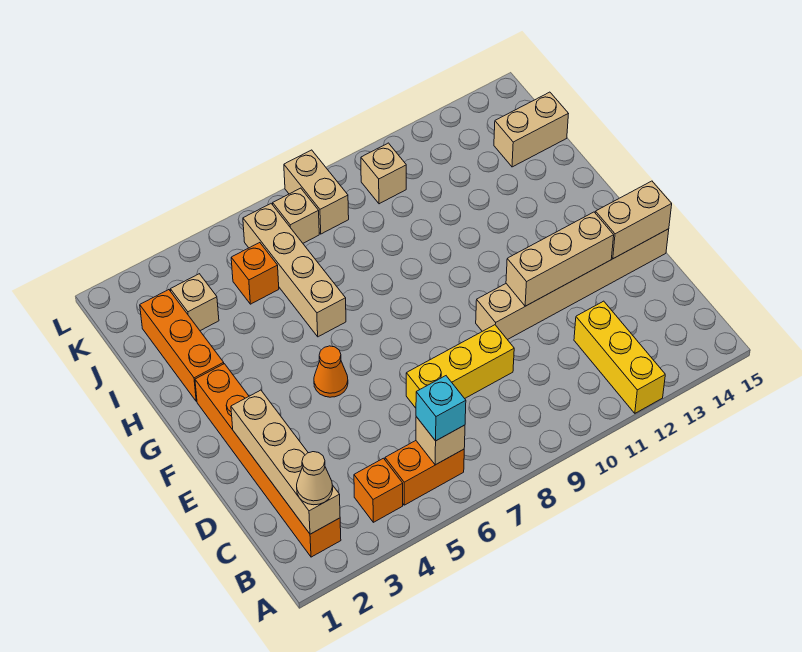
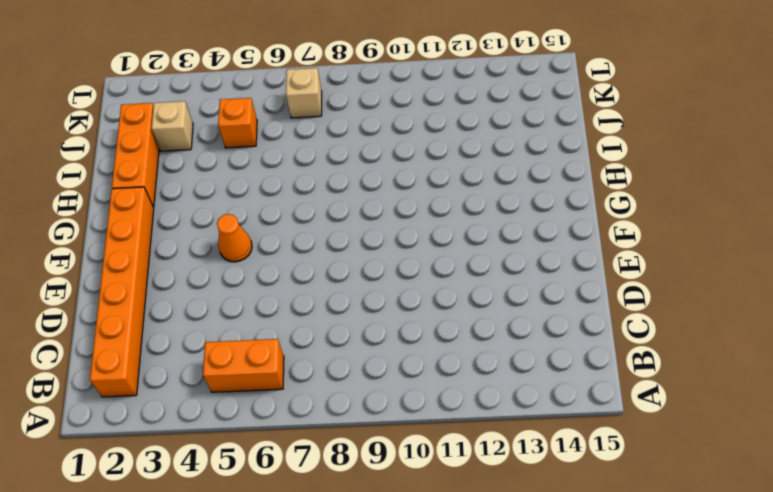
none -> yellow 1x3 brick [574,301,665,413]
none -> orange 1x1 brick [354,458,403,522]
none -> yellow 1x3 brick [406,325,514,408]

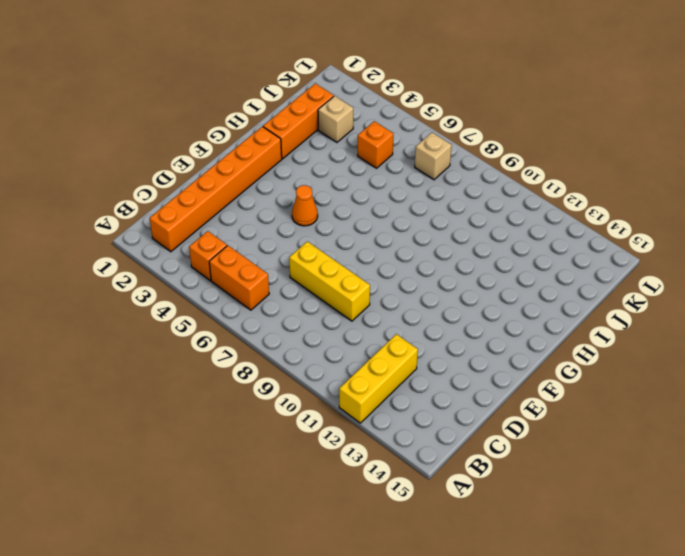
none -> tan 1x6 brick [476,229,669,340]
none -> tan 1x4 brick [243,204,346,337]
none -> tan 1x2 brick [494,92,568,167]

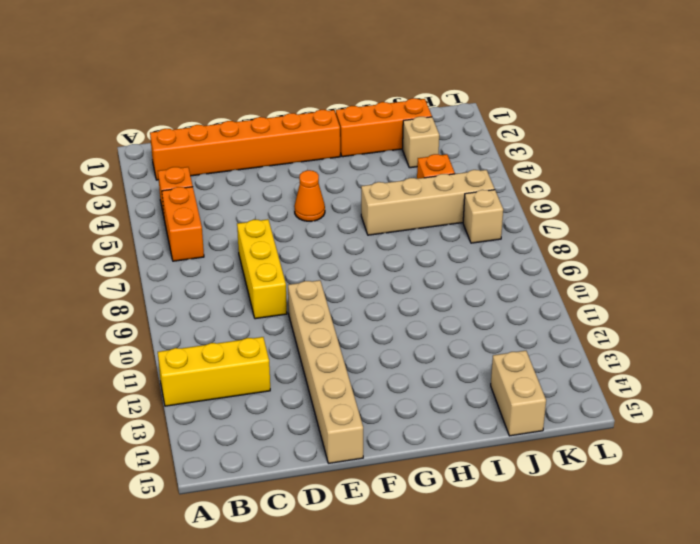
none -> tan 1x2 brick [284,150,349,234]
none -> tan 1x1 brick [361,143,406,204]
none -> tan 1x4 brick [231,390,340,534]

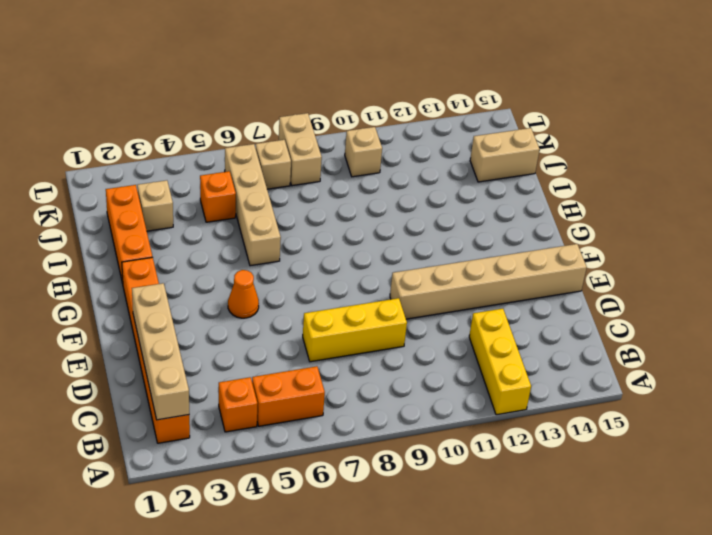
none -> tan 1x1 brick [416,417,465,465]
none -> tan 1x3 brick [506,212,614,306]
none -> tan 1x2 brick [595,181,672,259]

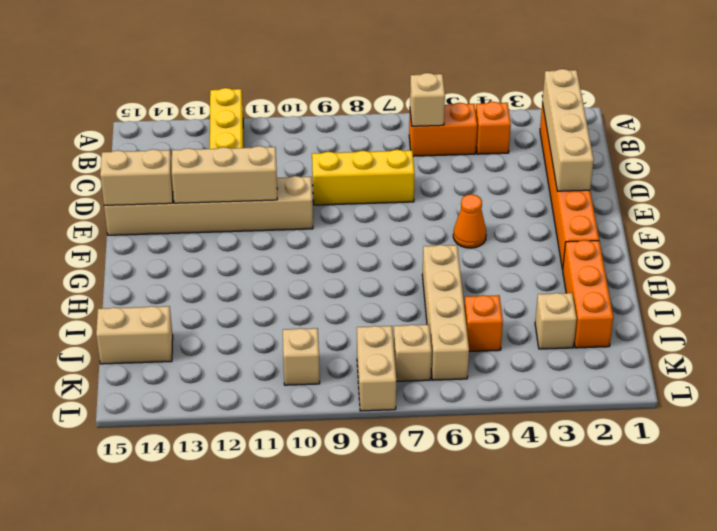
none -> tan 1x1 cone [297,452,333,505]
none -> cyan 1x1 brick [416,376,466,441]

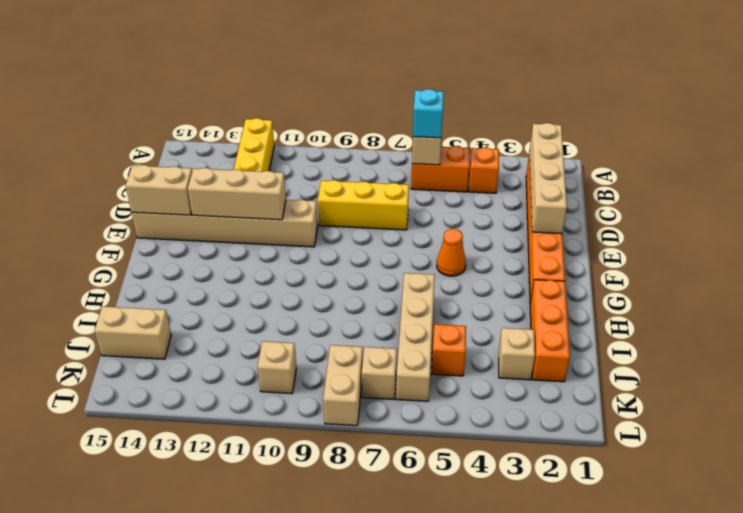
none -> tan 1x1 cone [297,452,333,505]

